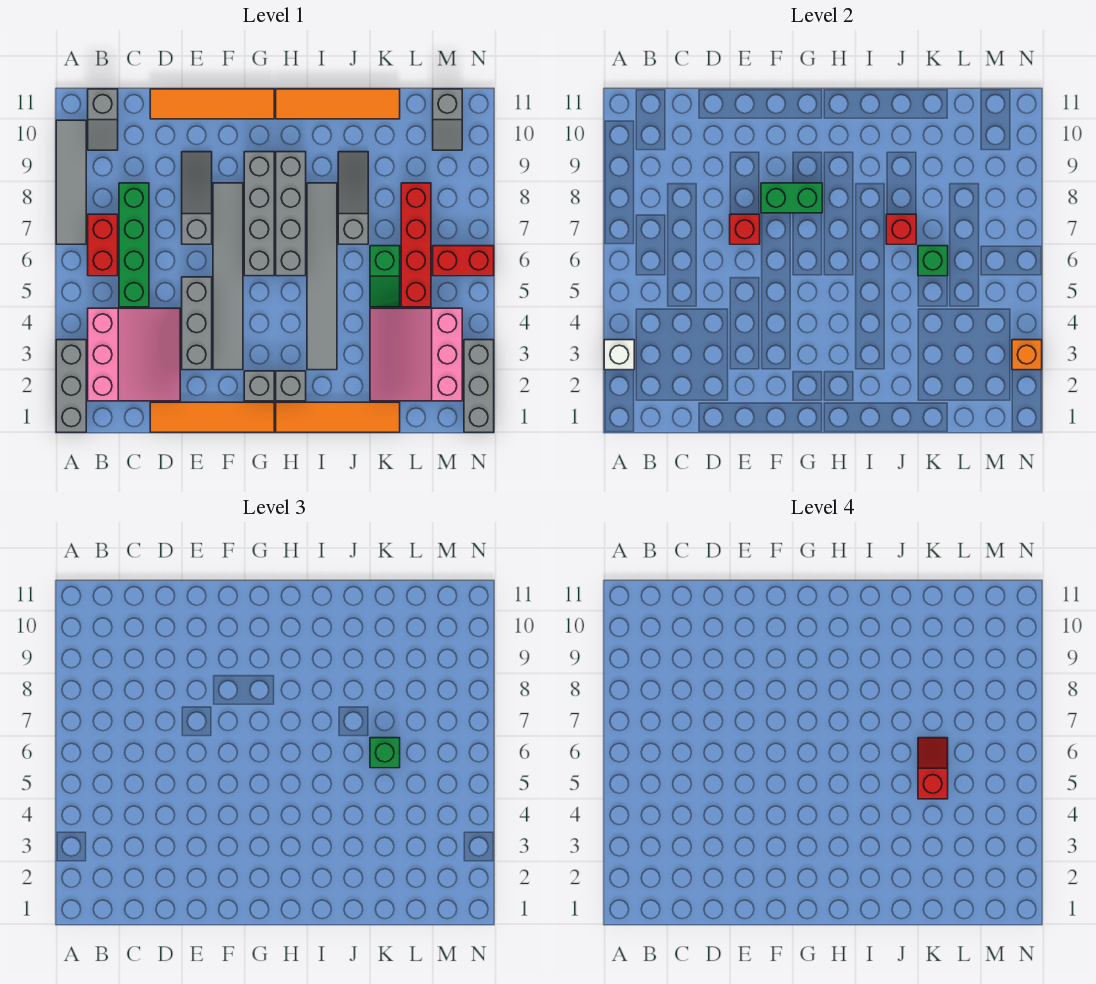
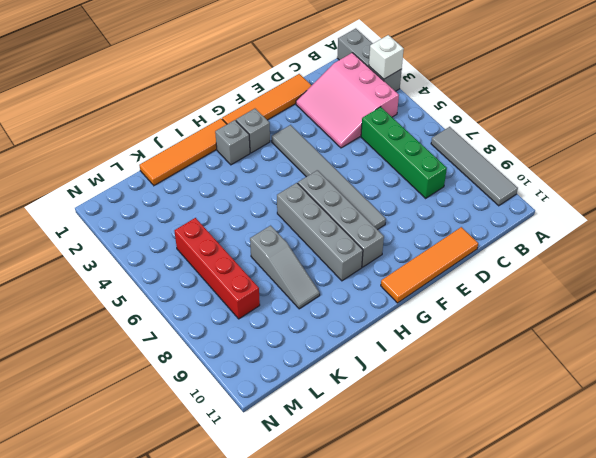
none -> red 1x2 brick [88,214,118,276]
none -> grey 1x2 slope [88,89,118,150]
none -> grey 1x3 brick [182,277,212,370]
none -> grey 1x3 slope [182,152,212,244]

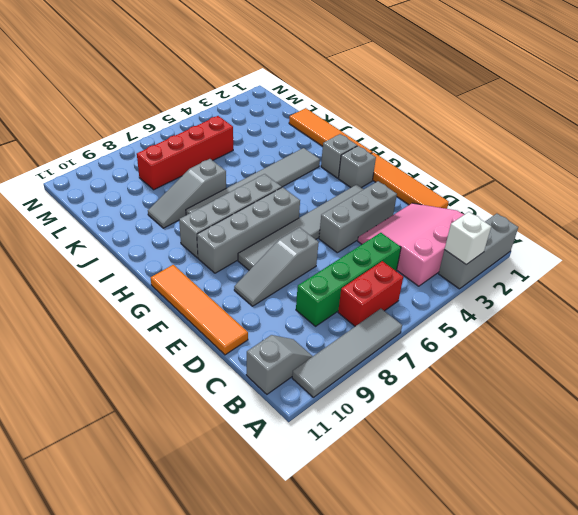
none -> orange 1x4 tile [276,89,400,119]
none -> pink 3x3 slope [370,308,462,401]
none -> green 1x2 slope [370,246,400,307]
none -> red 1x2 brick [433,246,494,276]

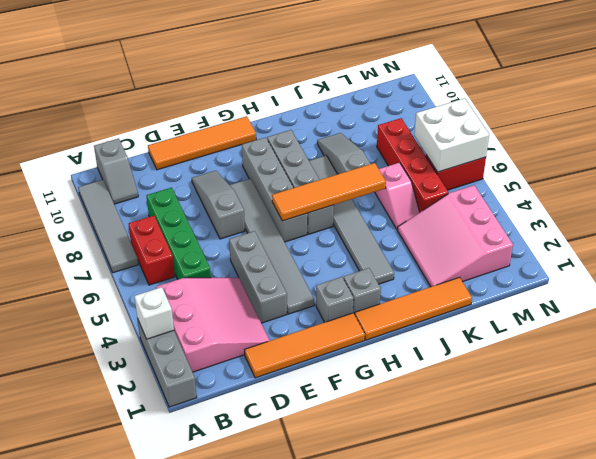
orange 1x4 tile [272,163,386,221] -> orange 1x4 tile moved to [276,89,400,119]
pink 1x2 slope [375,163,420,230] -> green 1x2 slope [370,246,400,307]
white 2x2 brick [414,98,489,172] -> none
none -> grey 1x2 slope [433,89,462,150]
none -> grey 1x3 brick [464,340,494,432]
none -> red 1x1 brick [730,214,760,244]
none -> green 1x2 brick [761,183,822,213]

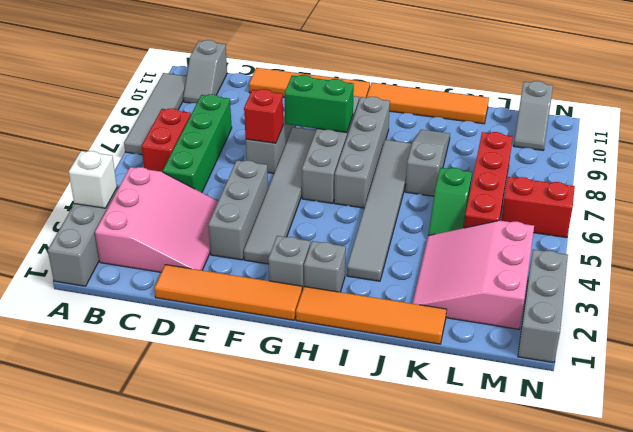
none -> red 1x1 brick [886,214,916,244]
none -> green 1x1 brick [918,246,948,276]
none -> orange 1x1 brick [1012,340,1042,370]
none -> green 1x1 brick [370,738,400,768]

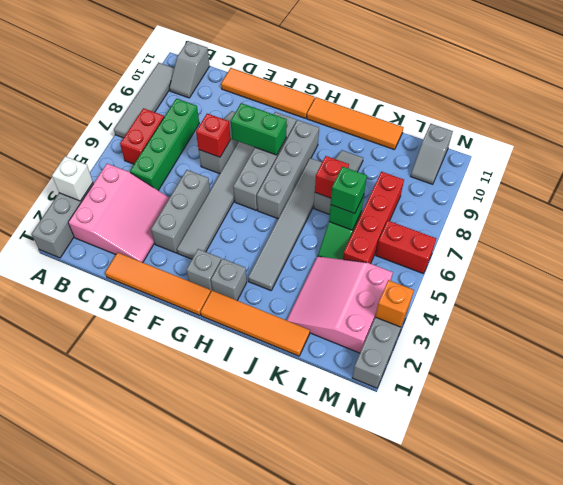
none -> red 1x2 slope [918,738,948,799]

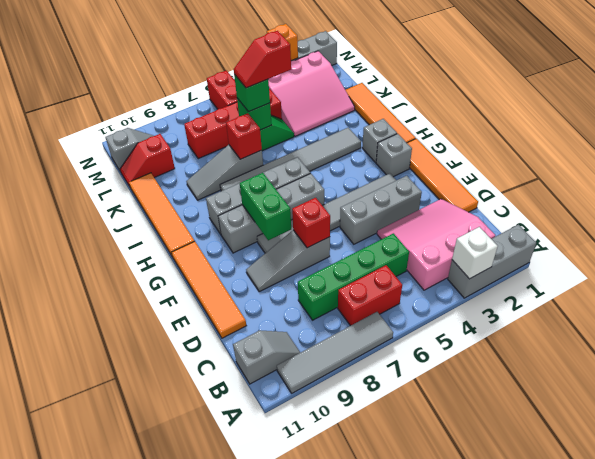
red 1x2 slope [120,134,175,187] -> none

